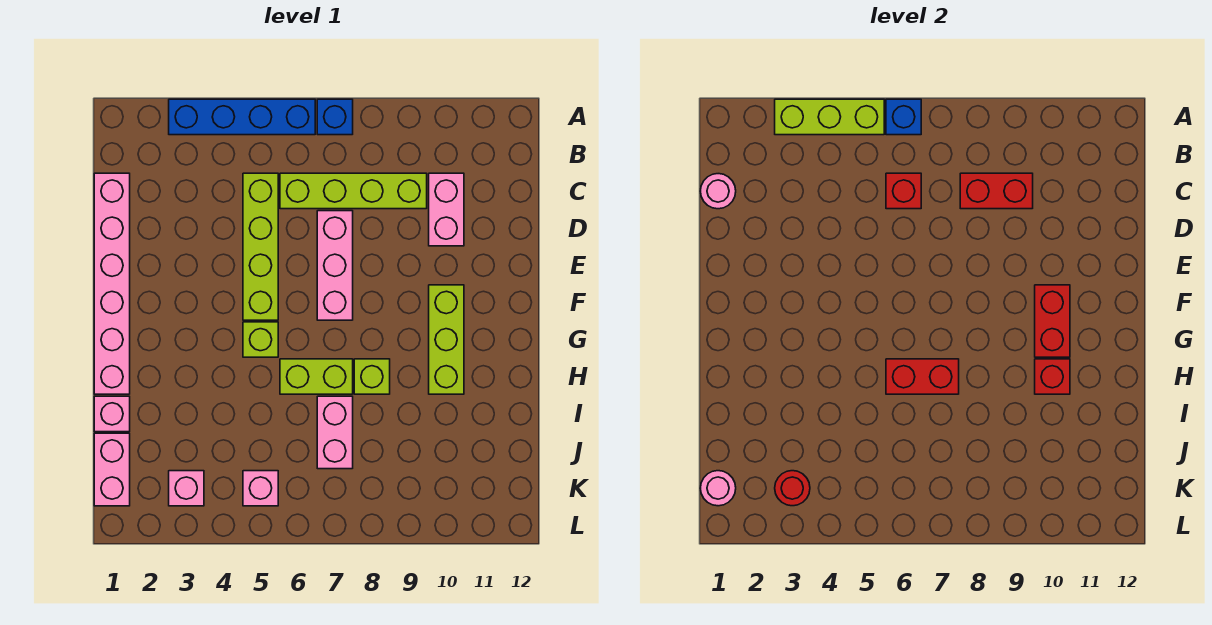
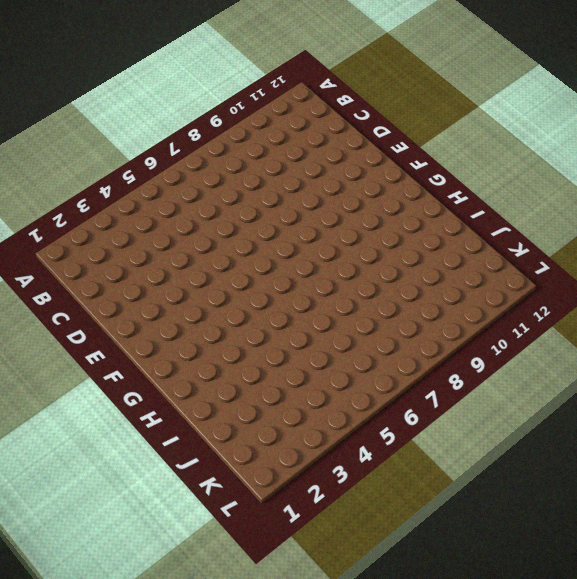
none -> blue 1x4 brick [169,99,315,135]
none -> blue 1x1 brick [317,99,353,135]
none -> pink 1x6 brick [94,173,130,394]

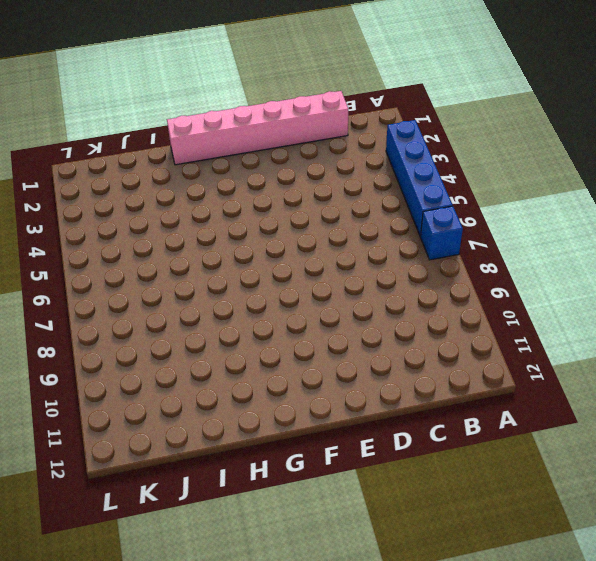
none -> lime 1x4 brick [243,173,278,320]
none -> lime 1x4 brick [280,173,427,209]
none -> pink 1x2 brick [429,173,464,246]

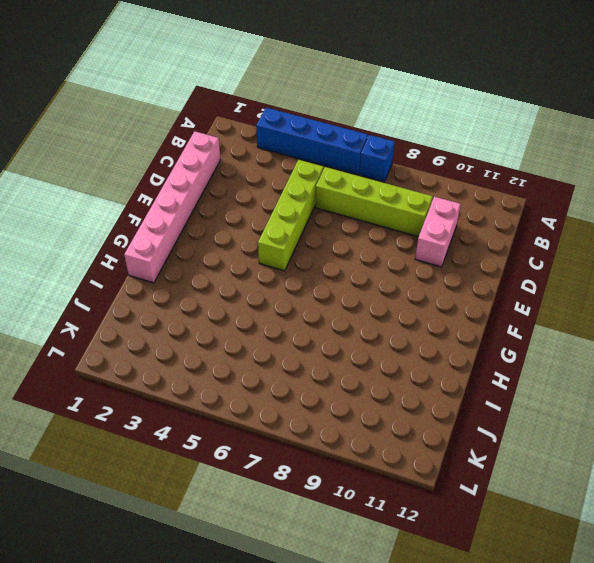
none -> pink 1x3 brick [317,211,353,320]
none -> lime 1x3 brick [429,285,464,394]
none -> lime 1x1 brick [243,322,278,357]

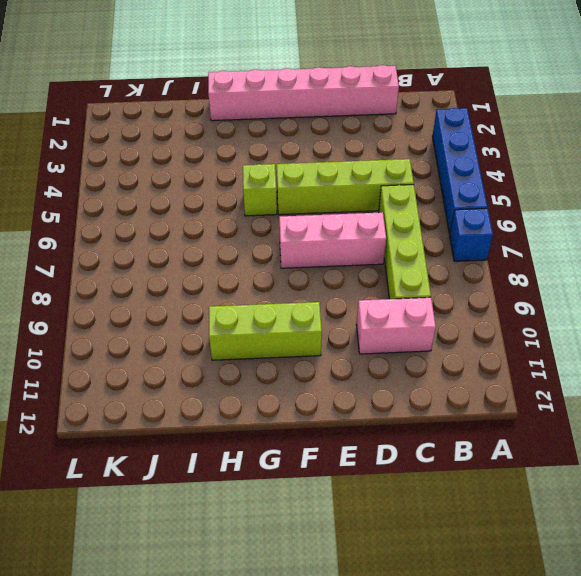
none -> lime 1x2 brick [280,359,353,394]
none -> lime 1x1 brick [354,359,390,394]
none -> pink 1x1 brick [94,396,130,432]

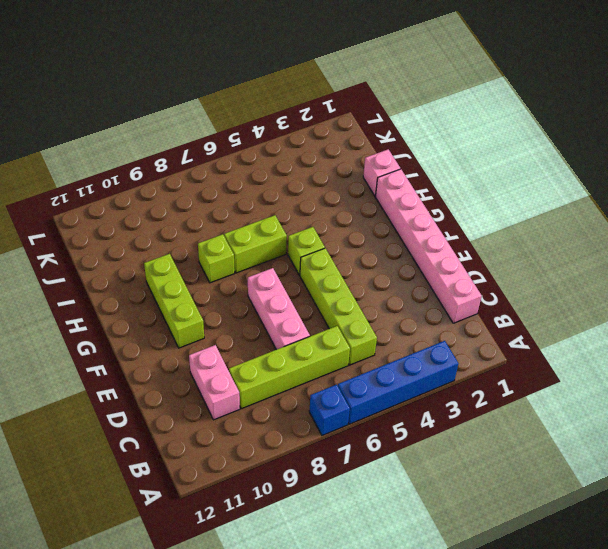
none -> pink 1x2 brick [317,396,353,469]
none -> pink 1x2 brick [94,433,130,506]
none -> pink 1x1 brick [169,471,204,506]

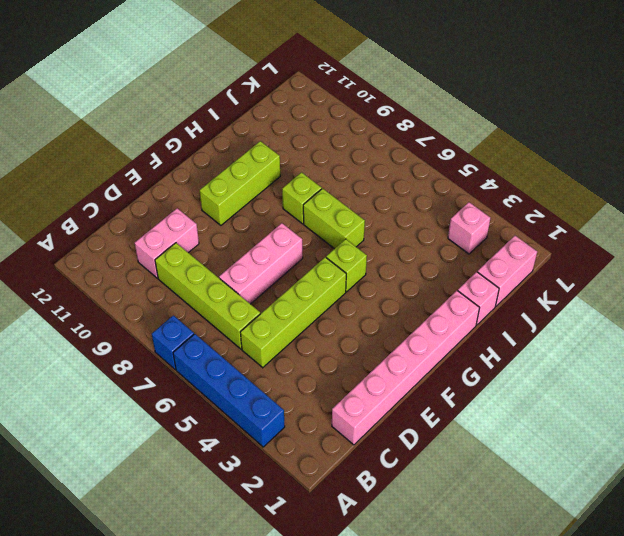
none -> pink 1x2 brick [317,396,353,469]
none -> pink 1x1 brick [243,471,278,506]
none -> lime 1x3 brick [775,99,884,135]

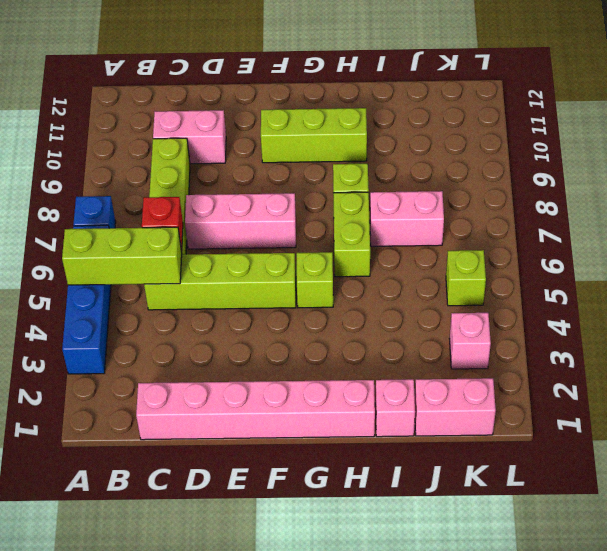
lime 1x3 brick [62,227,182,285] -> lime 1x3 brick turned to [775,99,884,135]
lime 1x1 brick [446,250,486,306] -> pink 1x1 brick [243,471,278,506]
none -> blue 1x1 brick [886,99,921,135]
none -> pink 1x1 round brick [700,174,736,209]
none -> red 1x2 brick [960,173,1033,209]

